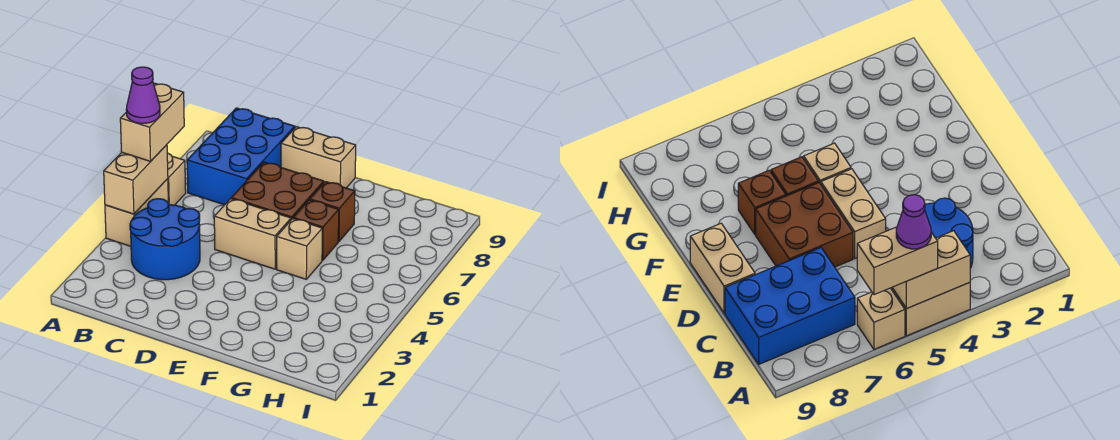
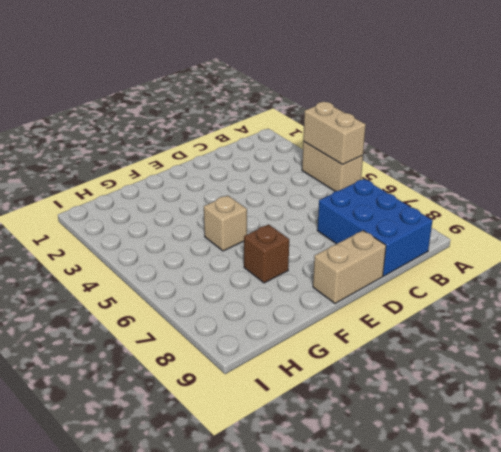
none -> tan 1x1 brick [167,153,186,205]
none -> blue 2x2 round brick [130,199,200,280]
none -> tan 1x2 brick [214,199,291,269]

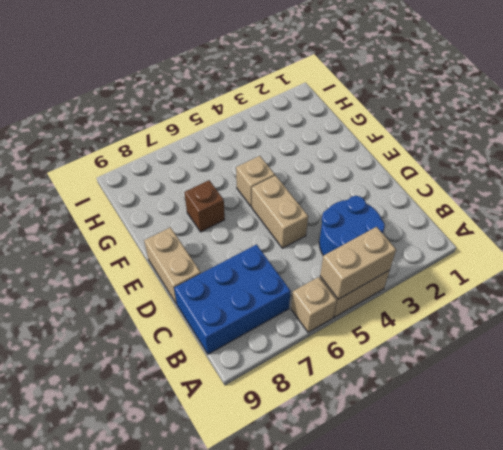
none -> brown 2x2 brick [231,162,324,220]
none -> brown 1x1 brick [293,200,339,260]
none -> tan 1x2 brick [120,83,184,161]

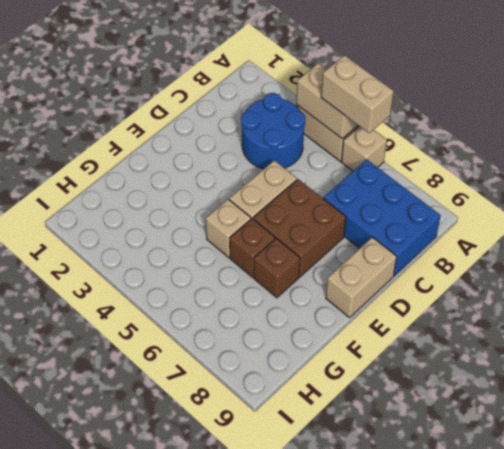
none -> purple 1x1 cone [126,67,160,123]

